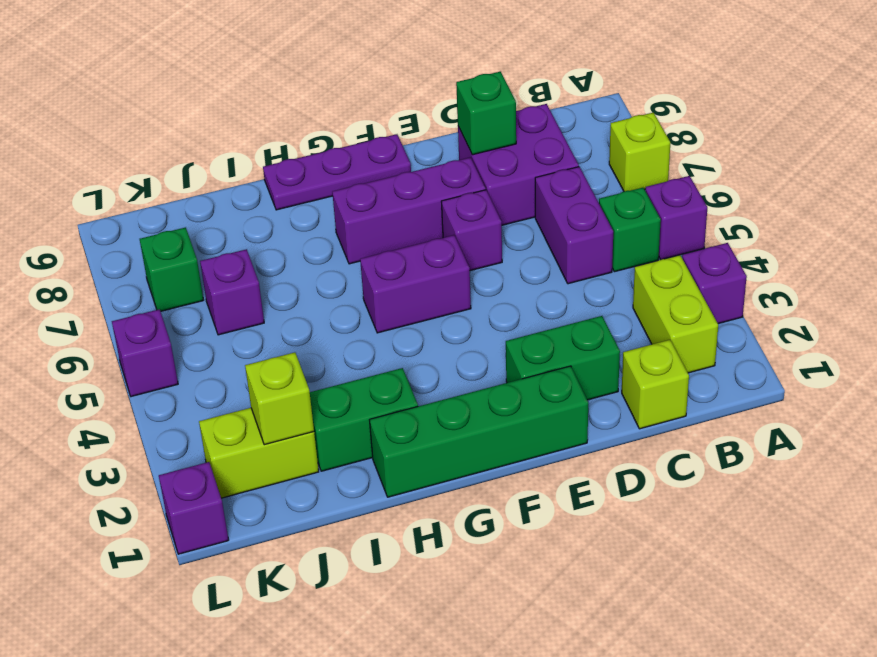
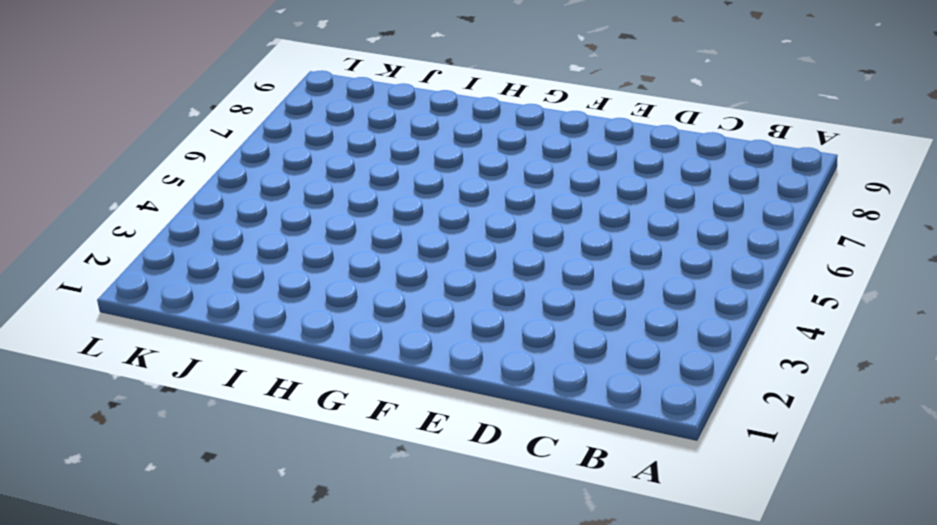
none -> purple 1x1 brick [682,243,747,324]
none -> purple 1x1 brick [645,176,707,260]
none -> lime 1x1 brick [609,113,670,191]

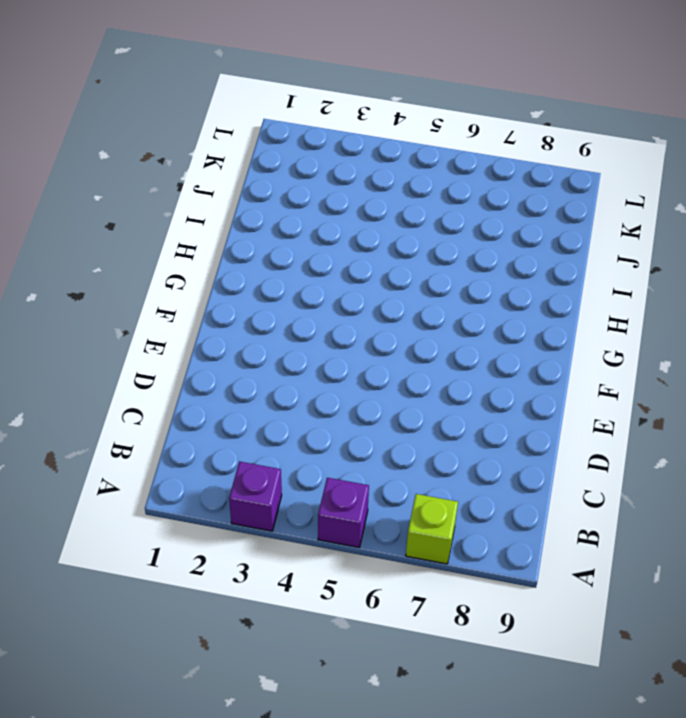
none -> lime 1x2 brick [633,255,718,373]
none -> green 1x1 brick [599,188,661,272]
none -> lime 1x1 brick [622,340,689,429]

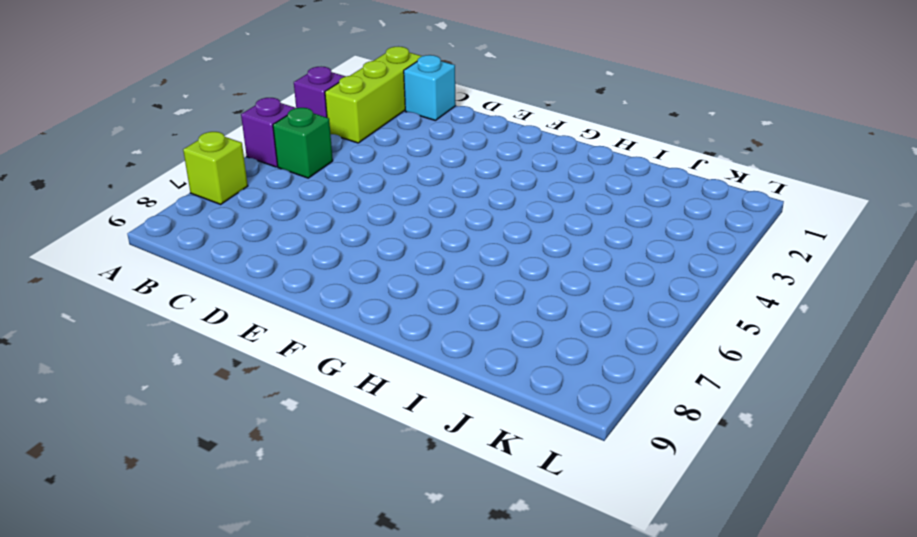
lime 1x3 brick [325,46,422,143] -> lime 1x2 brick [633,255,718,373]
cyan 1x1 brick [404,55,456,121] -> lime 1x1 brick [622,340,689,429]
none -> purple 1x2 brick [535,167,613,284]
none -> purple 2x2 brick [458,104,579,225]
none -> green 1x2 brick [506,316,620,400]

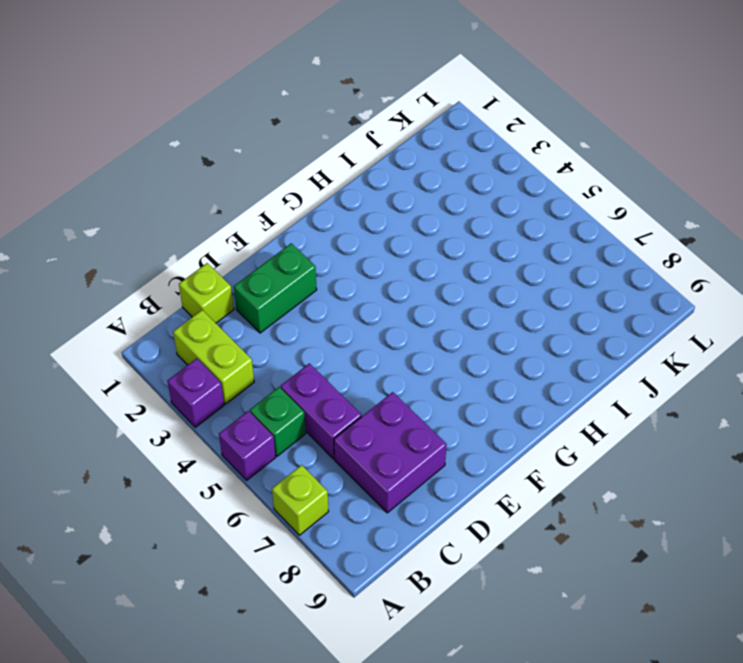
none -> green 1x4 brick [370,366,588,497]
none -> purple 1x1 brick [441,190,502,271]
none -> purple 1x3 brick [332,157,486,264]

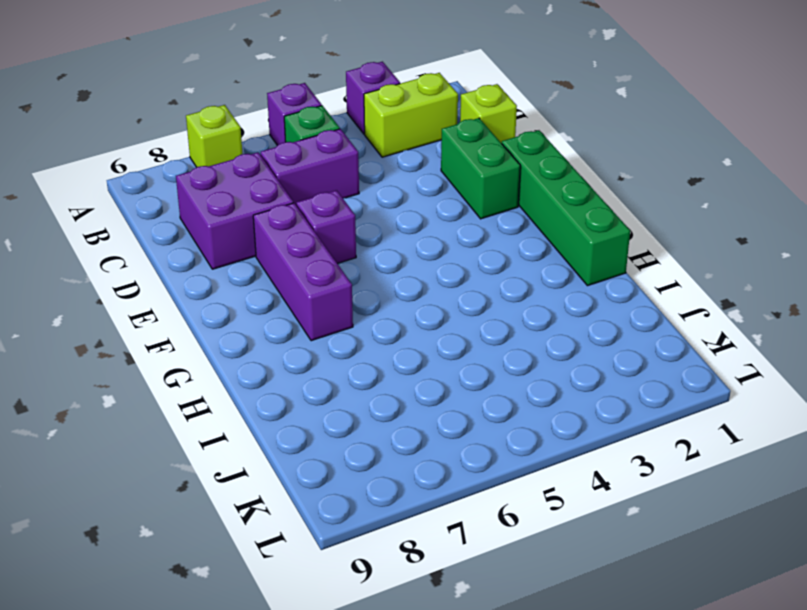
none -> purple 1x2 brick [360,235,471,333]
none -> purple 1x3 plate [263,134,411,210]
none -> green 1x2 brick [310,368,418,471]

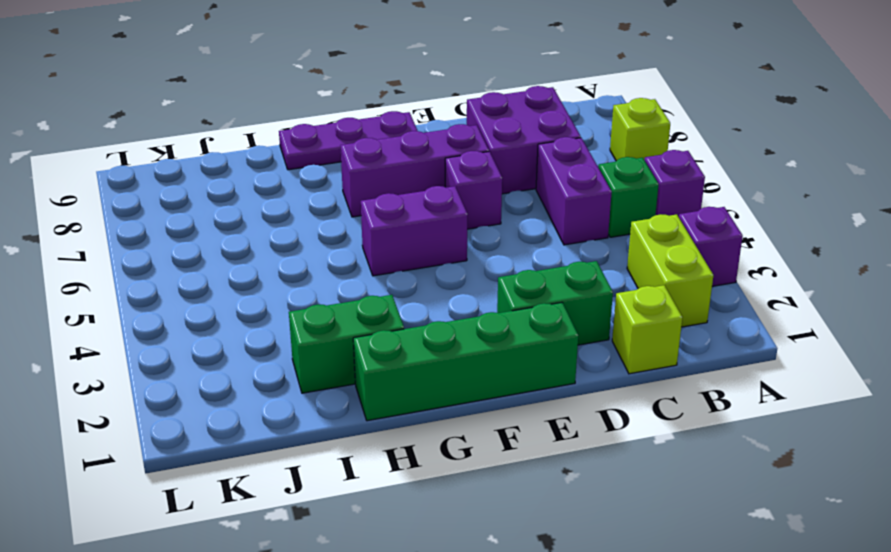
none -> lime 1x2 brick [199,408,319,498]
none -> purple 1x1 brick [200,249,264,335]
none -> green 1x1 brick [140,227,203,311]

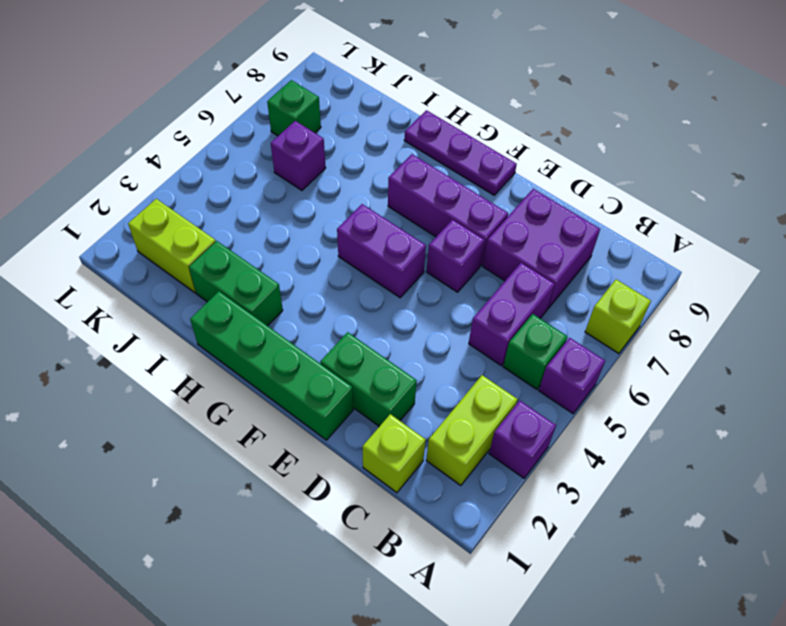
none -> purple 1x1 brick [159,462,229,554]
none -> purple 1x1 brick [112,309,178,397]
none -> green 1x1 brick [456,72,516,155]

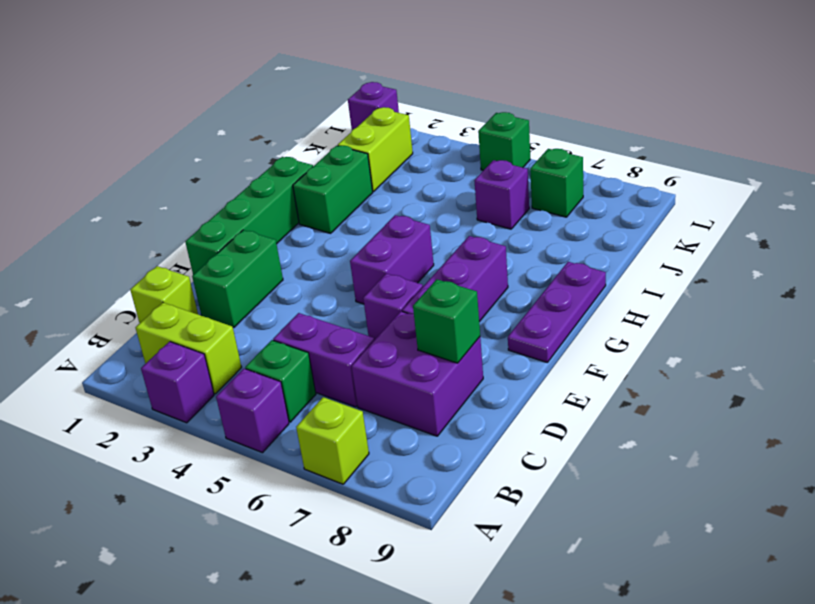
green 1x1 brick [478,112,530,170] -> purple 1x1 brick [112,309,178,397]
none -> lime 1x1 brick [245,352,314,445]

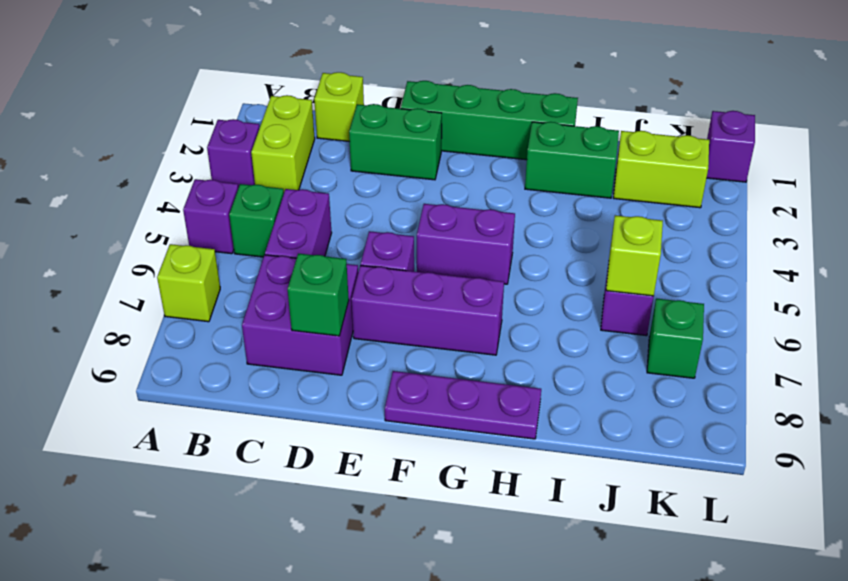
lime 1x1 brick [606,215,663,296] -> lime 1x1 brick moved to [245,352,314,445]
none -> purple 1x1 brick [112,309,178,397]

